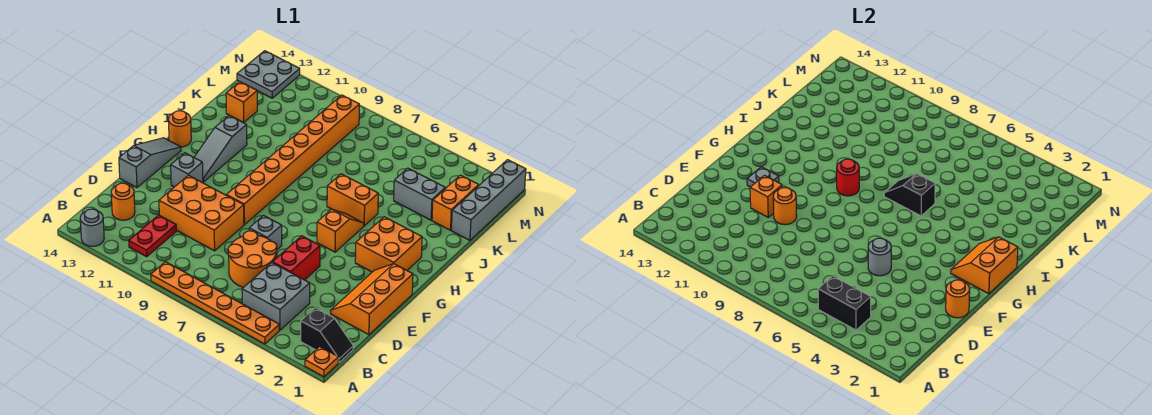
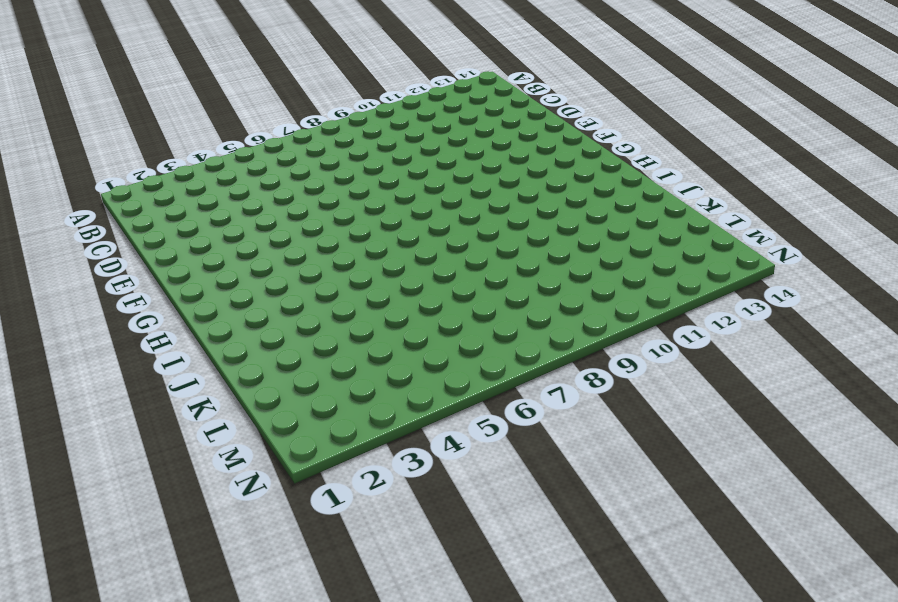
none -> orange 1x1 plate [305,347,338,377]
none -> orange 1x6 plate [151,262,279,344]
none -> grey 1x1 round brick [80,209,104,246]
none -> black 1x2 slope [301,308,353,363]

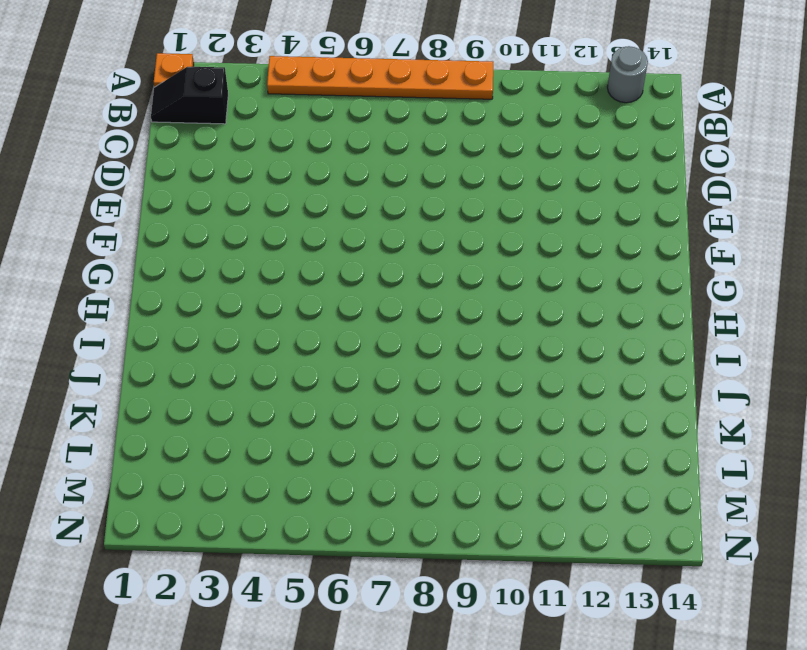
none -> grey 2x2 brick [242,263,310,330]
none -> red 1x2 plate [129,215,177,257]
none -> orange 2x2 round brick [228,231,277,287]
none -> orange 1x1 round brick [111,183,135,220]

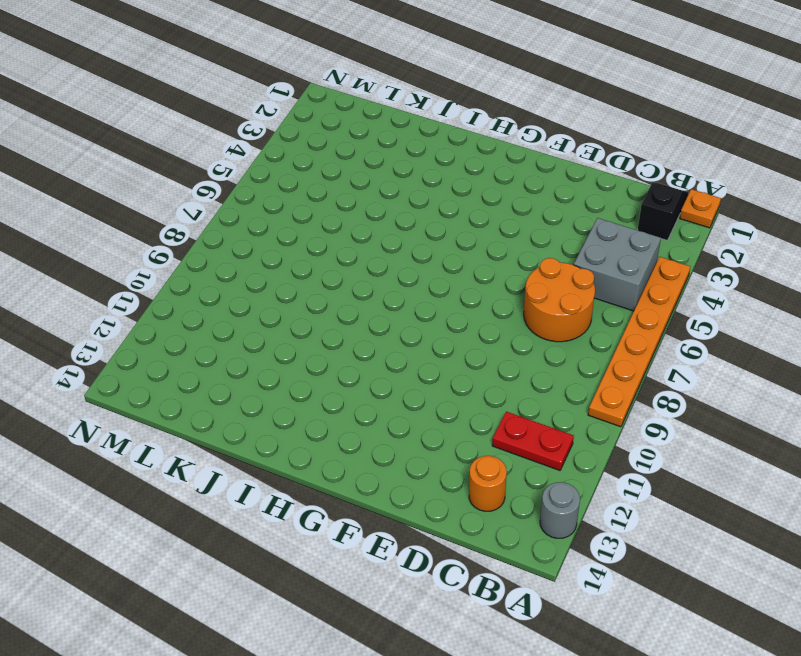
none -> orange 2x3 slope [331,264,413,335]
none -> red 1x2 brick [273,236,320,280]
none -> orange 2x3 brick [159,175,244,251]
none -> grey 1x1 brick [249,216,282,249]

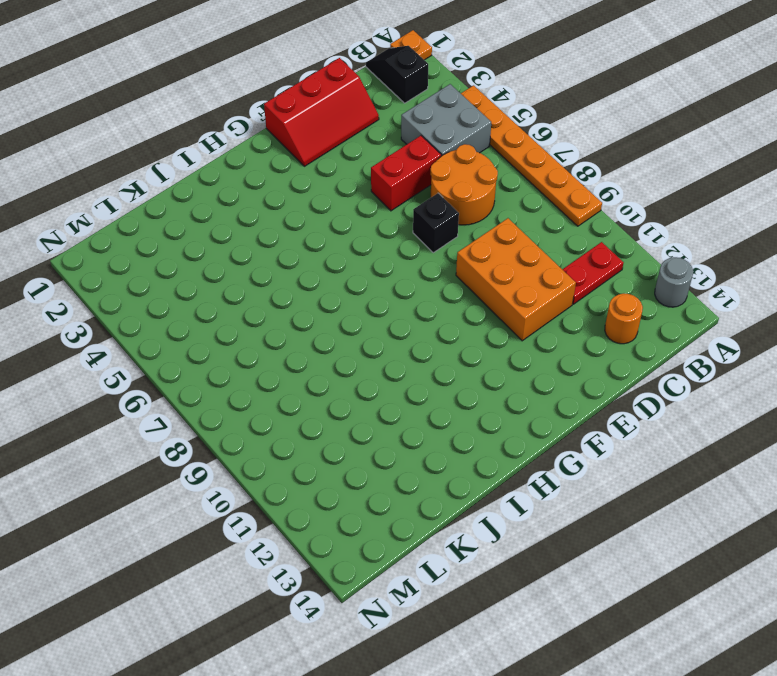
red 2x3 slope [264,58,379,166] -> orange 2x3 slope [331,264,413,335]
black 1x1 brick [413,193,459,253] -> grey 1x1 brick [249,216,282,249]
none -> grey 1x3 slope [119,138,181,188]
none -> orange 1x8 brick [226,95,359,225]
none -> grey 1x1 brick [171,153,203,187]
none -> orange 2x2 brick [355,217,422,272]

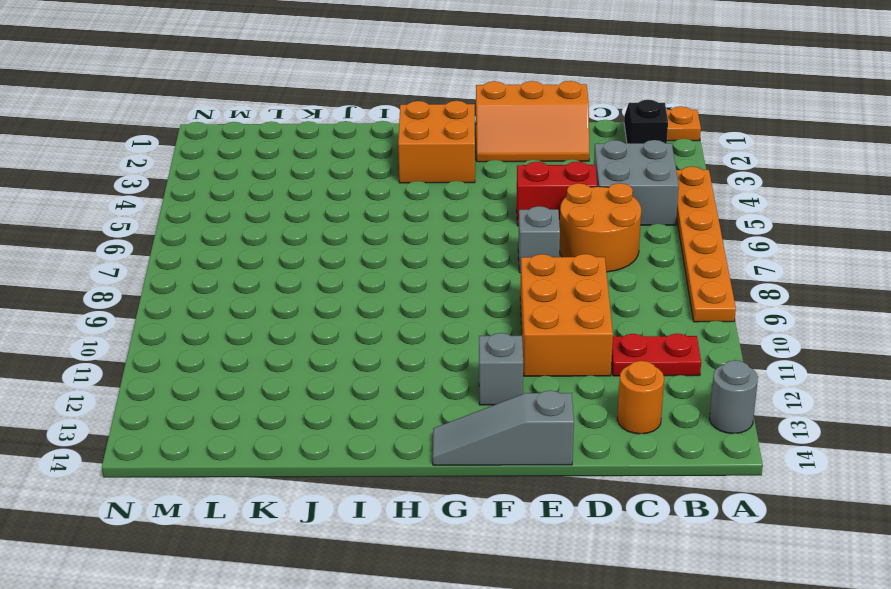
none -> orange 1x8 brick [226,95,359,225]
none -> orange 1x2 slope [317,209,364,252]
none -> grey 1x3 slope [194,116,247,182]
none -> orange 1x1 round brick [169,111,191,147]

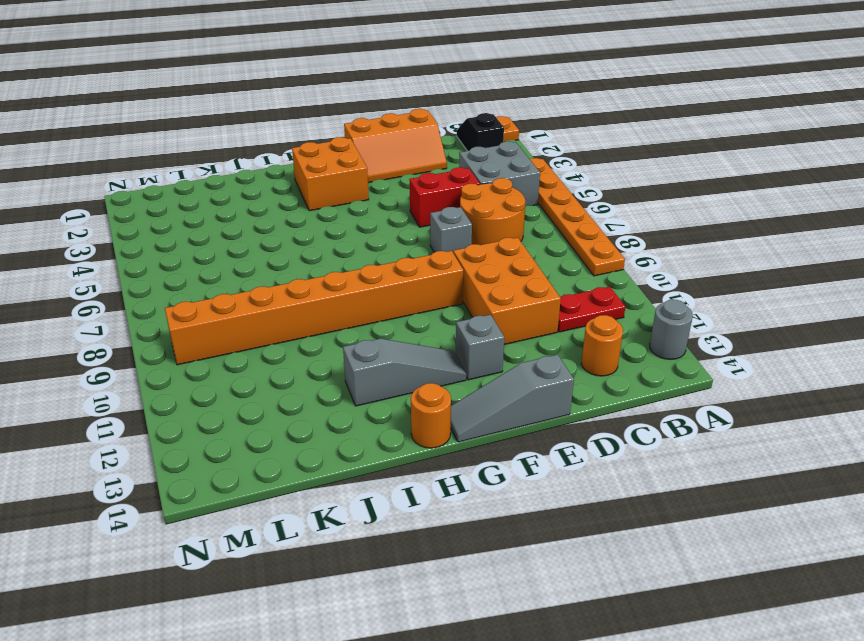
none -> orange 1x2 slope [317,209,364,252]
none -> orange 1x2 brick [327,174,378,226]
none -> grey 1x4 brick [451,160,526,240]
none -> orange 1x2 brick [432,175,479,230]

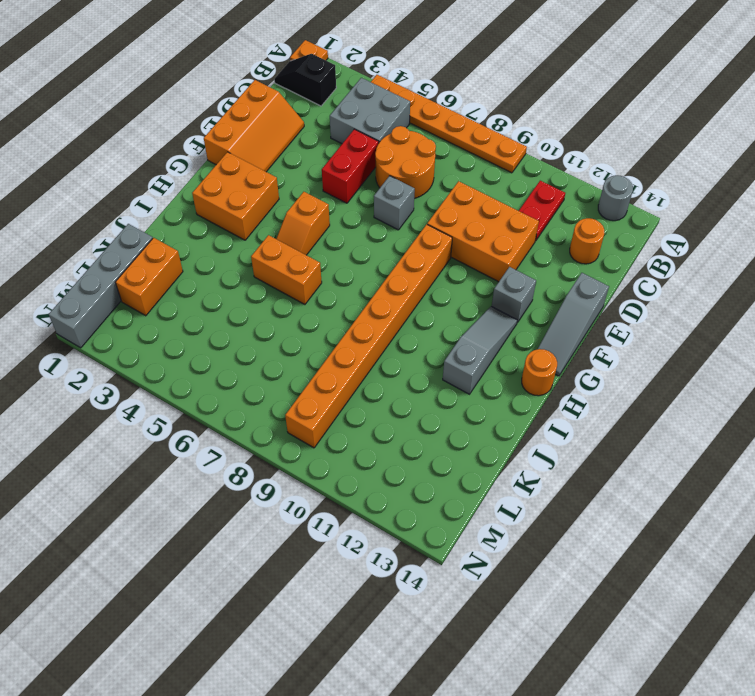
none -> grey 1x2 brick [394,168,445,220]
none -> orange 1x1 brick [226,82,257,123]
none -> grey 2x2 plate [237,51,300,98]
none -> black 1x2 brick [818,276,871,330]

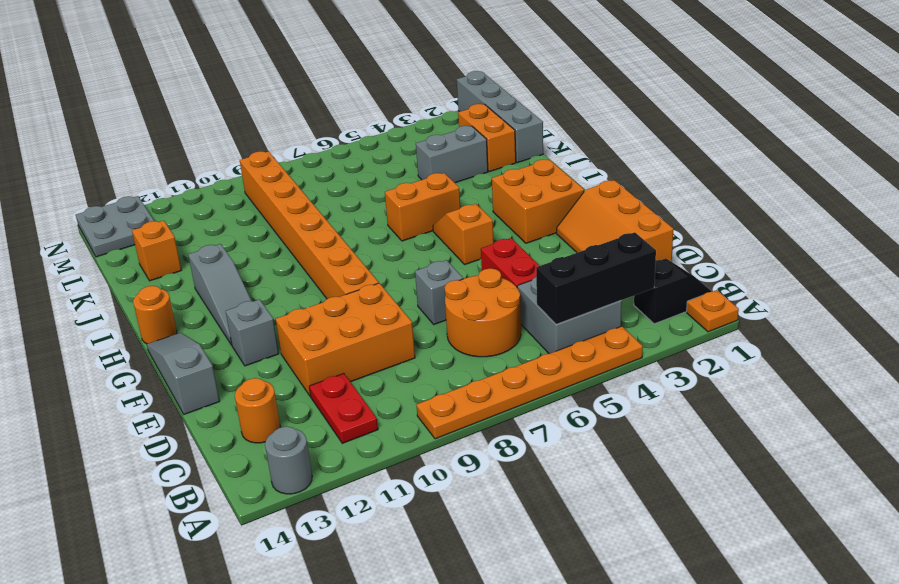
black 1x3 brick [536,232,656,325] -> black 1x2 brick [818,276,871,330]
none -> orange 1x1 round brick [946,280,970,318]
none -> grey 1x1 round brick [868,238,891,276]
none -> orange 1x1 round brick [773,187,797,225]
none -> orange 1x1 brick [750,175,782,217]

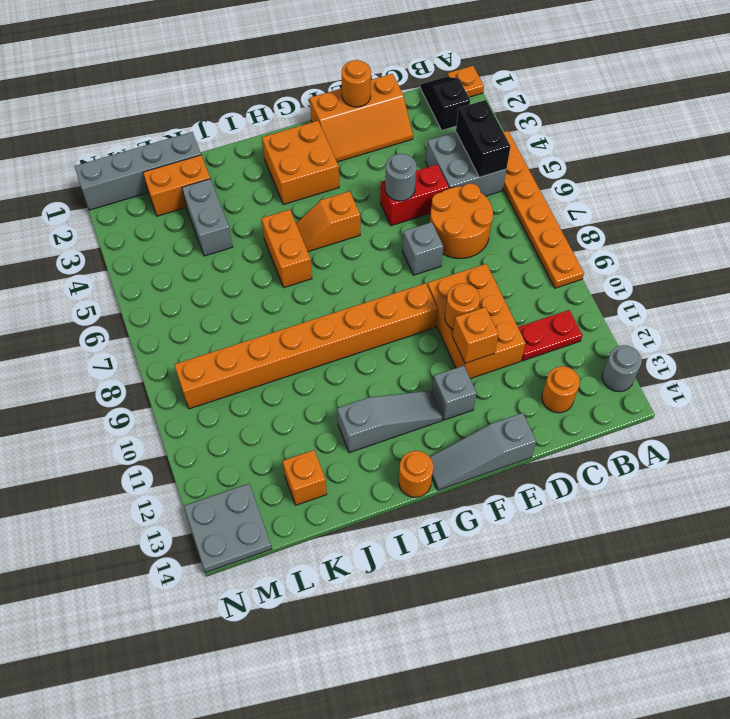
none -> grey 1x1 plate [747,167,779,187]
none -> orange 2x2 slope [951,237,1018,294]
none -> red 1x1 round brick [837,159,859,196]
none -> black 1x2 slope [884,174,935,216]

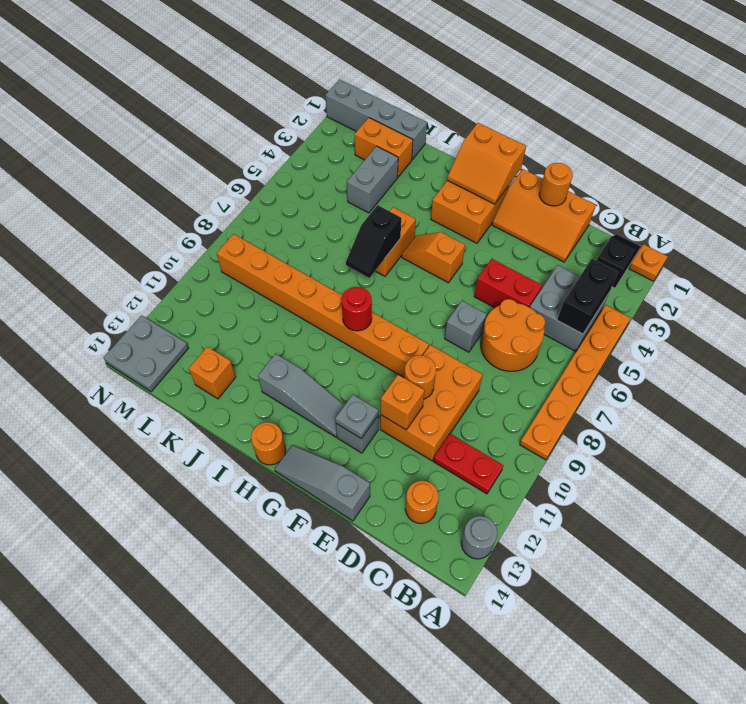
none -> grey 1x1 round brick [868,238,891,276]

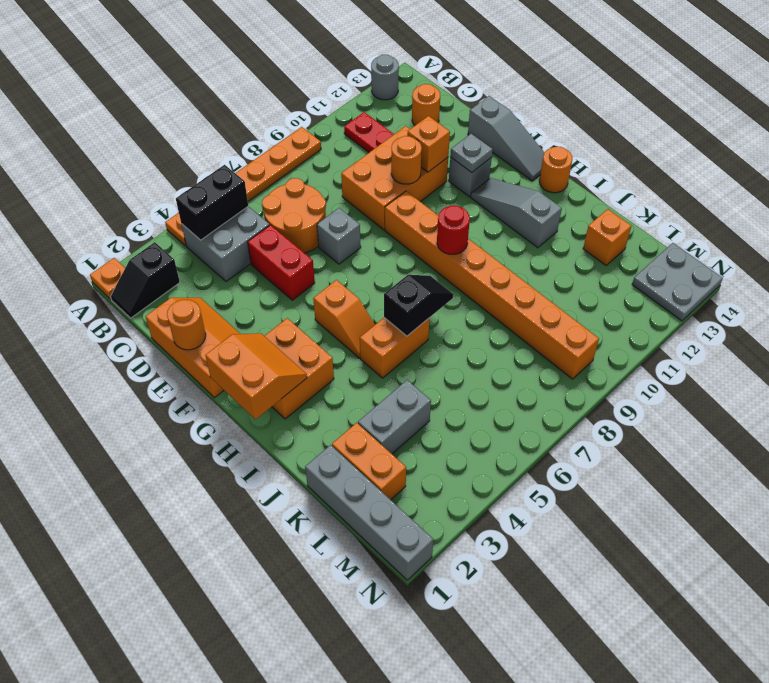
none -> grey 1x1 round brick [868,238,891,276]

